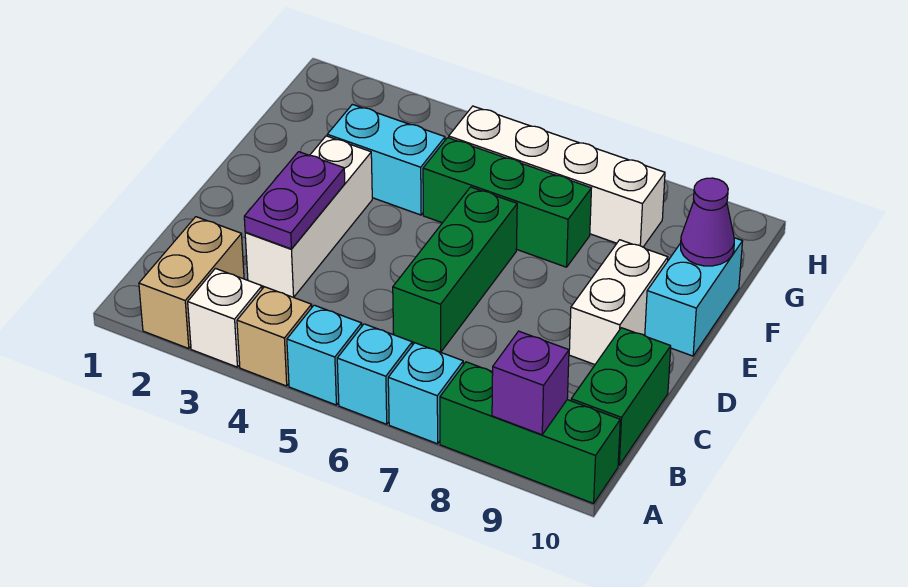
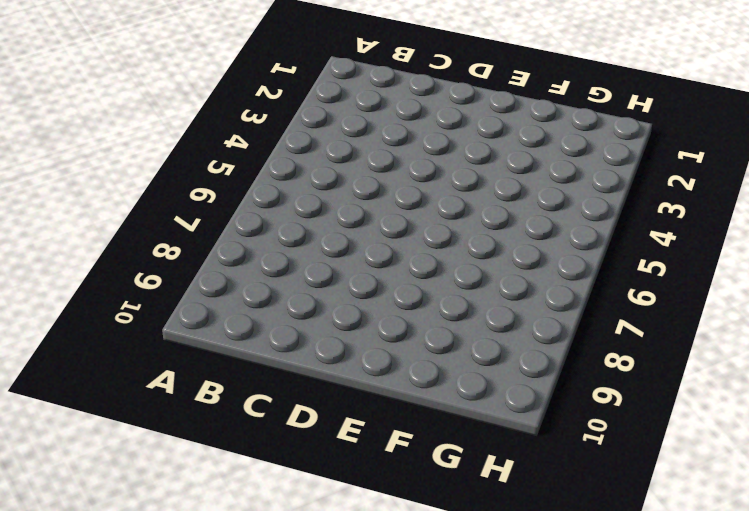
none -> tan 1x2 brick [139,217,244,348]
none -> white 1x1 brick [188,269,262,367]
none -> tan 1x1 brick [237,287,312,386]

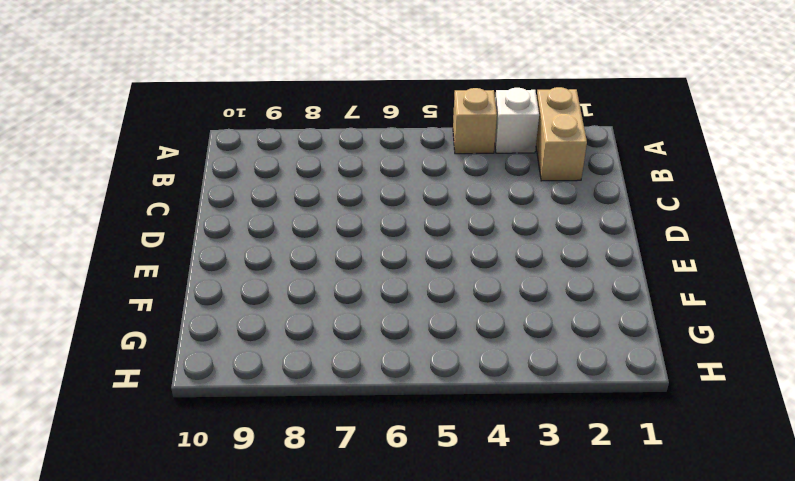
none -> cyan 1x1 brick [287,305,362,405]
none -> cyan 1x1 brick [337,324,412,424]
none -> cyan 1x1 brick [388,343,463,444]

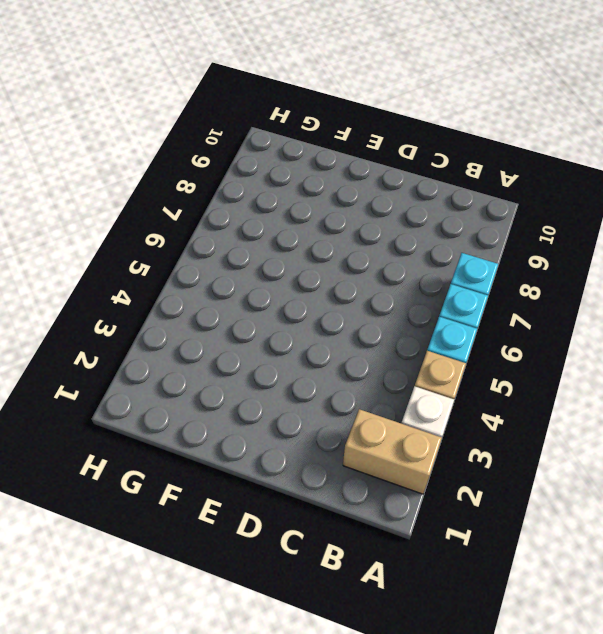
none -> green 1x3 brick [440,362,620,503]
none -> green 1x2 brick [571,328,671,465]
none -> white 1x3 brick [245,136,372,297]

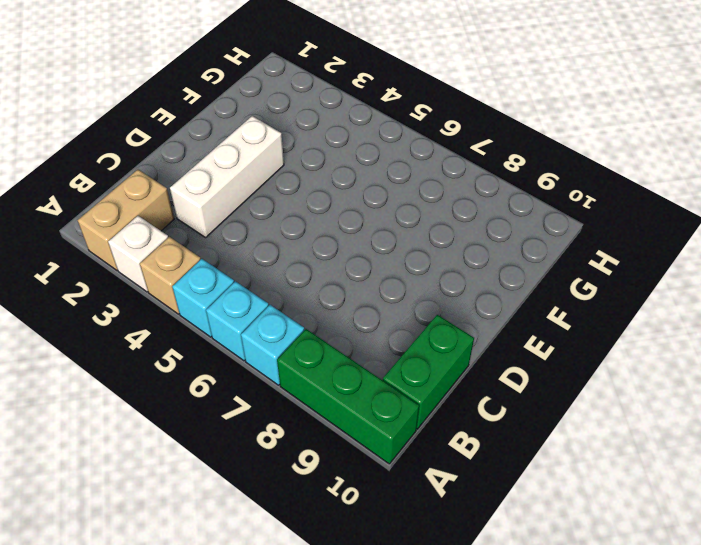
none -> green 1x3 brick [393,187,517,352]
none -> white 1x2 brick [569,240,668,365]
none -> cyan 1x2 brick [645,238,743,356]

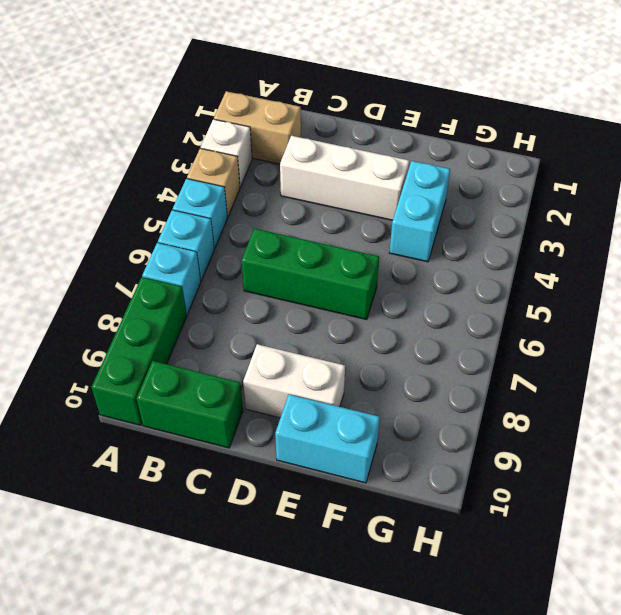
none -> green 1x3 brick [423,138,591,267]
none -> white 1x4 brick [449,106,665,247]
none -> purple 1x1 brick [492,331,569,435]

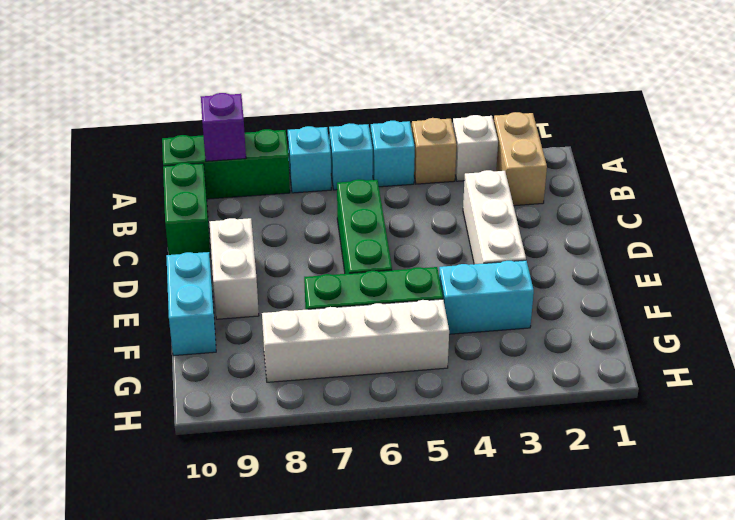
none -> purple 1x2 plate [244,152,345,249]
none -> purple 1x1 cone [681,178,734,266]

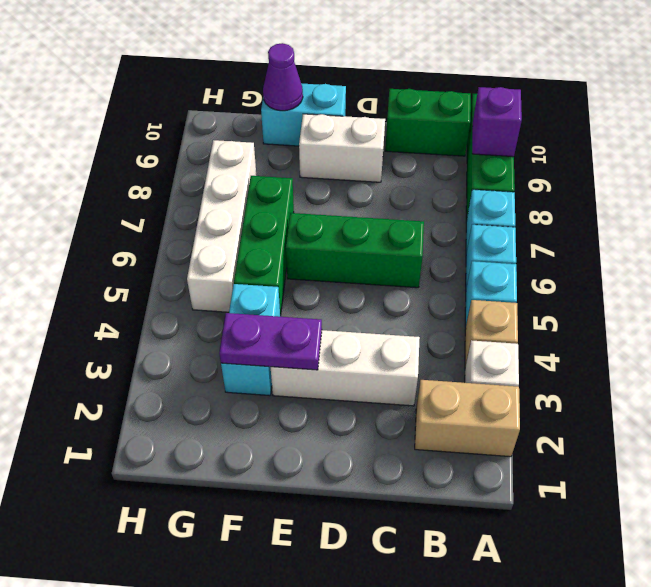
purple 1x2 plate [219,313,322,370] -> purple 1x2 plate moved to [244,152,345,249]

